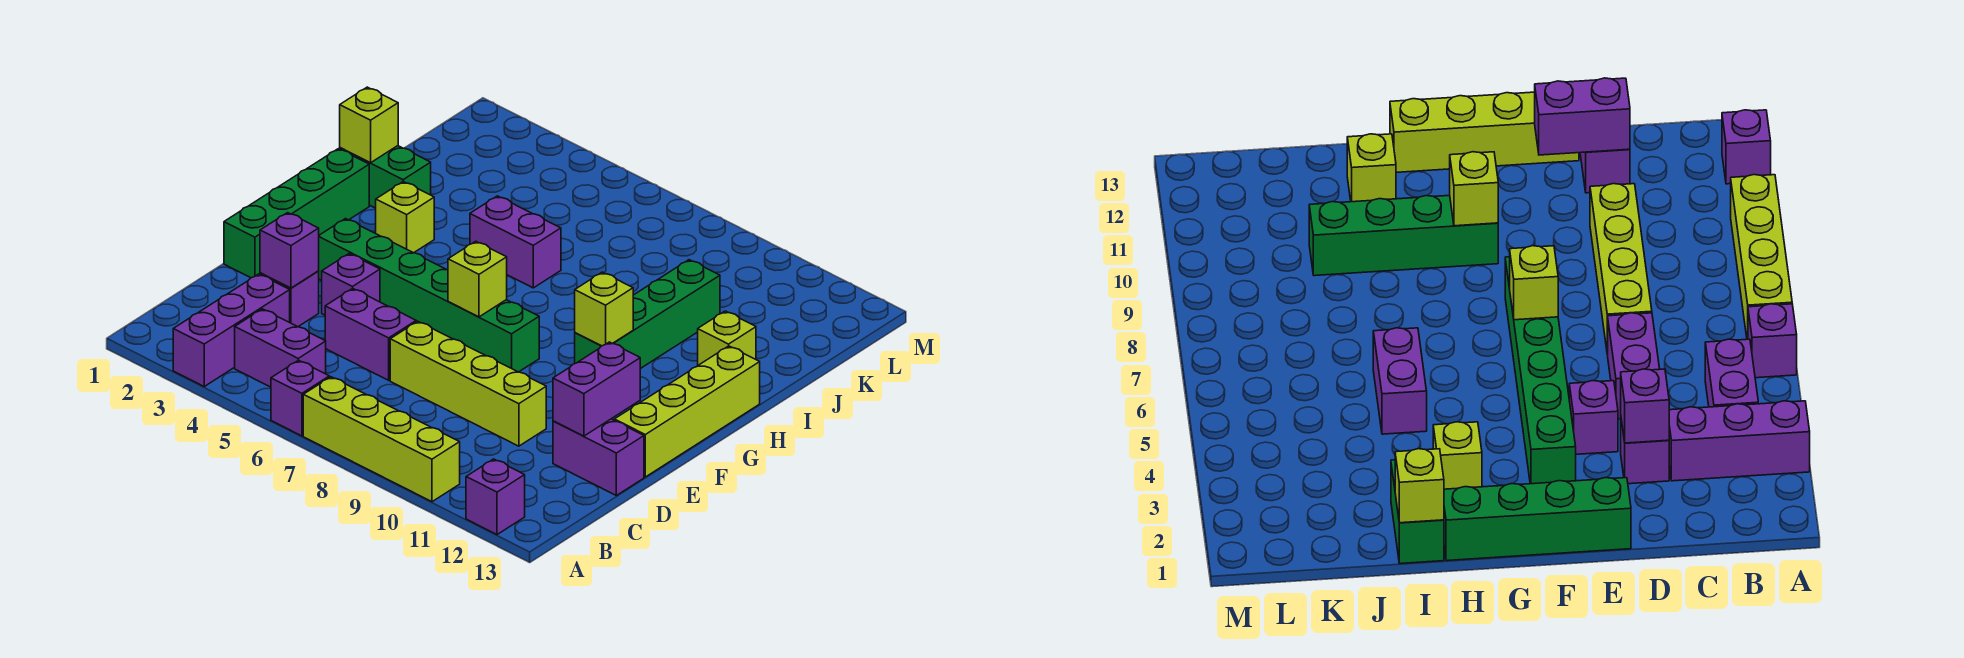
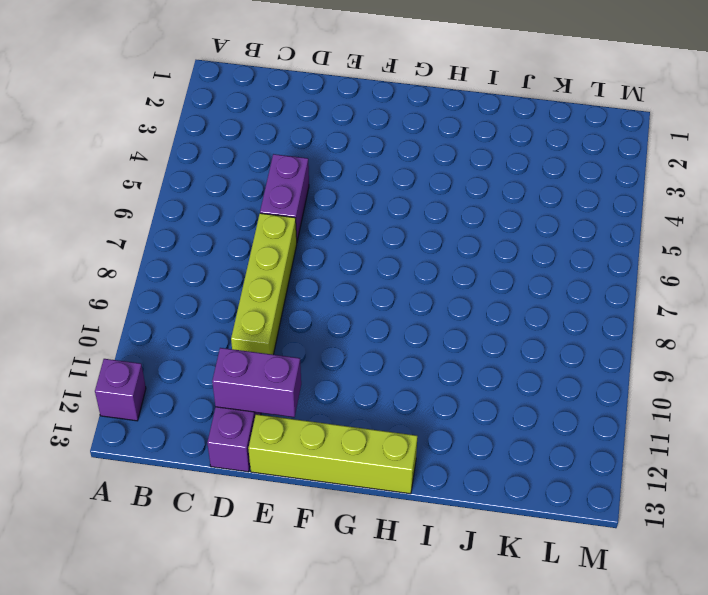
none -> purple 1x3 brick [173,274,290,386]
none -> purple 1x1 brick [271,360,329,436]
none -> lime 1x4 brick [303,377,460,502]

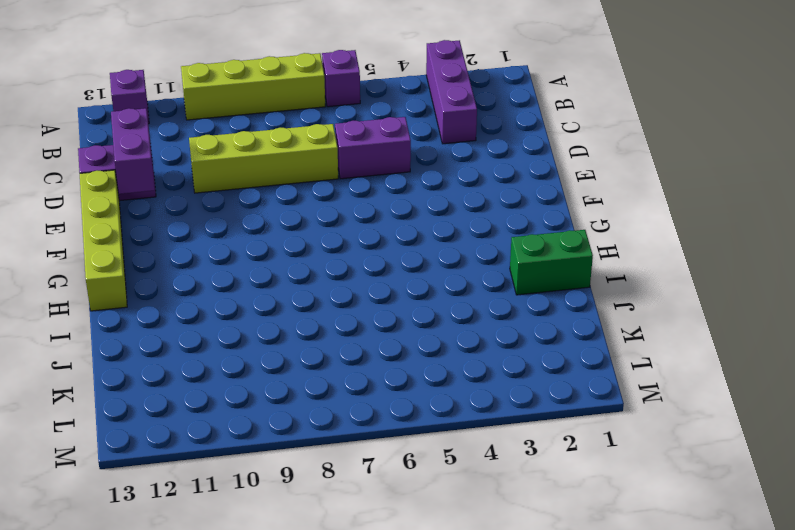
none -> purple 1x2 brick [235,309,326,387]
none -> purple 1x1 brick [260,271,319,327]
none -> green 1x4 brick [224,149,369,278]

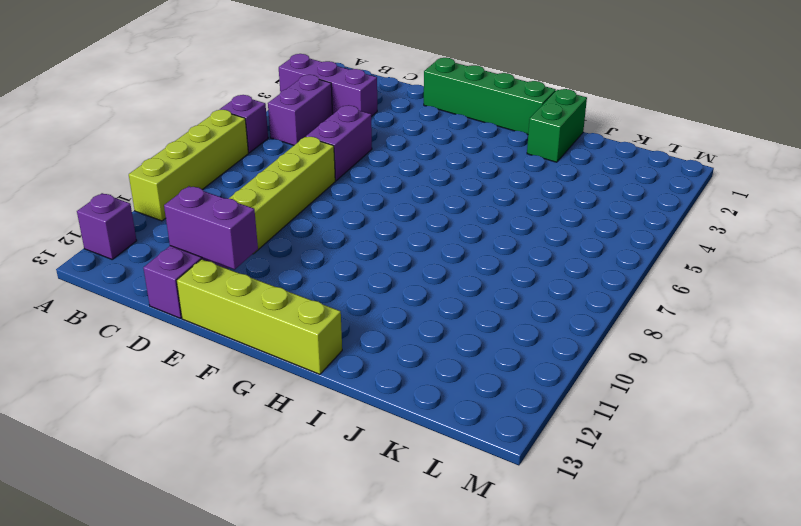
none -> purple 1x1 brick [260,271,319,327]
none -> purple 1x1 brick [322,254,380,315]
none -> green 1x6 brick [319,219,539,372]

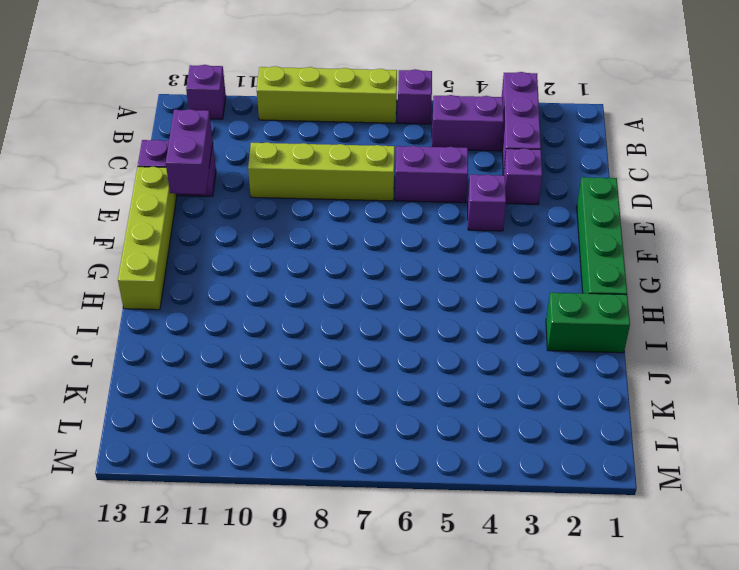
none -> green 1x6 brick [319,219,539,372]
none -> green 1x4 brick [575,260,720,369]
none -> lime 1x1 brick [376,182,434,253]

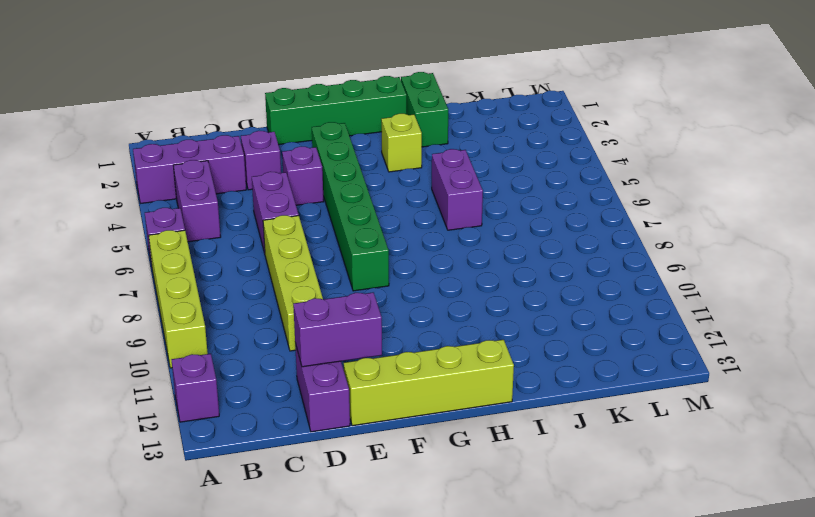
none -> green 1x4 brick [575,260,720,369]
none -> lime 1x1 brick [698,311,756,365]
none -> purple 1x1 brick [260,213,319,288]

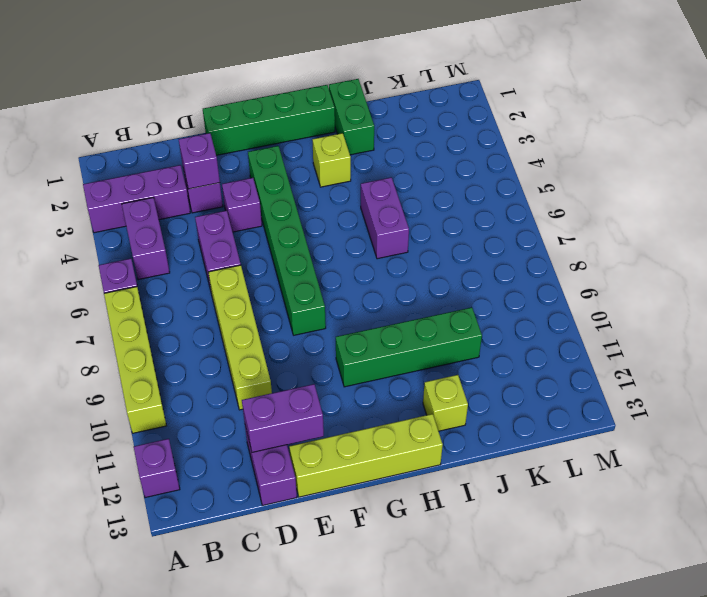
none -> lime 1x1 brick [448,241,507,317]
none -> lime 1x1 brick [575,272,633,346]
none -> lime 1x1 brick [340,87,398,163]

